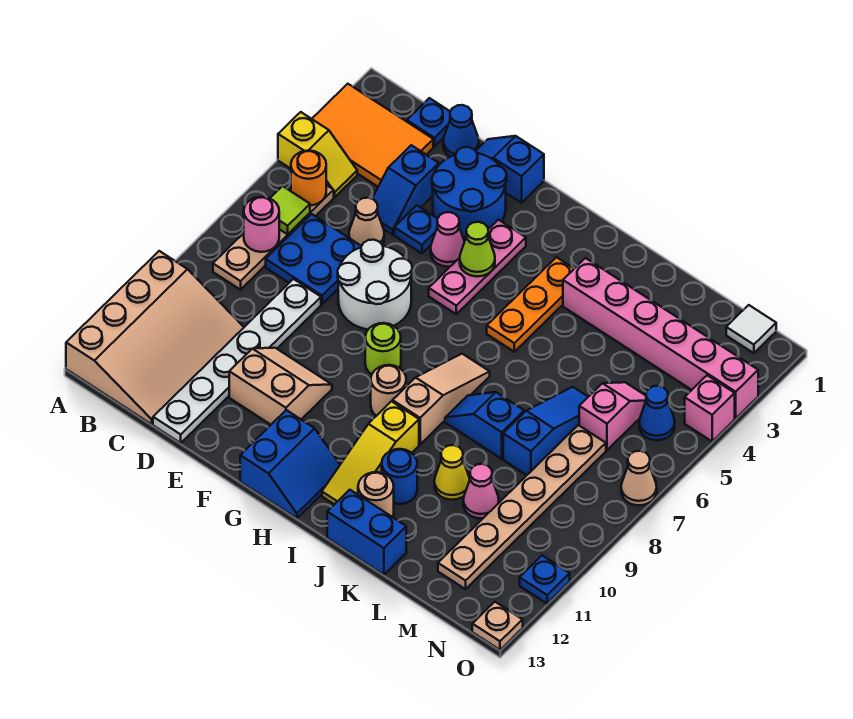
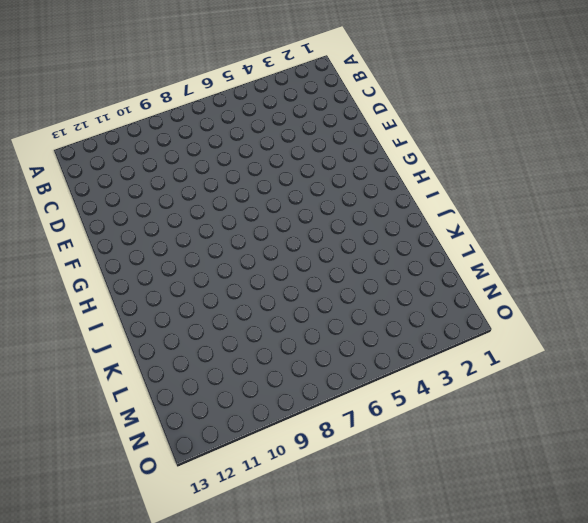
none -> orange 2x3 tile [312,84,433,187]
none -> yellow 1x2 slope [278,112,357,197]
none -> tan 3x4 slope [66,251,244,424]
none -> tan 1x4 plate [213,185,334,290]

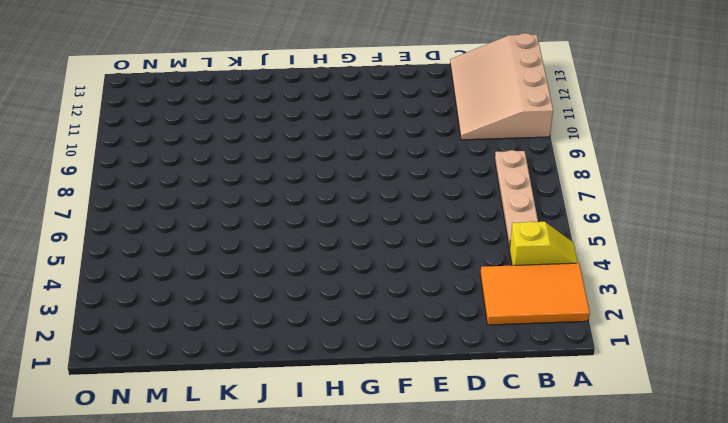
yellow 1x2 slope [510,222,578,266] -> yellow 1x2 slope turned to [278,112,357,197]
none -> blue 1x1 plate [407,98,450,146]
none -> blue 2x2 plate [266,214,361,304]
none -> blue 1x1 cone [443,105,479,157]
none -> blue 1x2 slope [372,145,439,235]

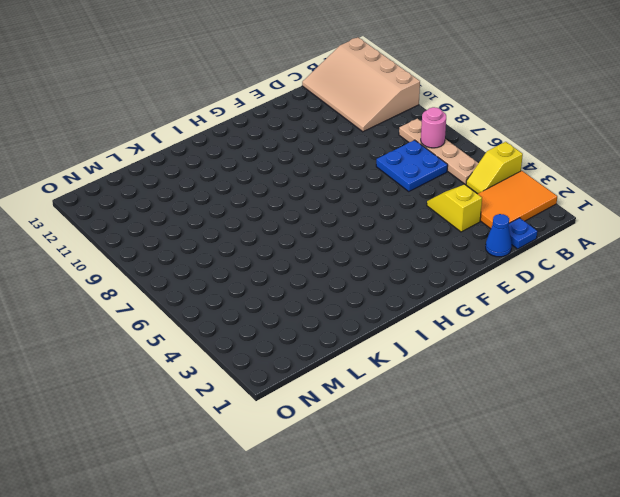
yellow 1x2 slope [427,184,482,232] -> blue 1x2 slope [372,145,439,235]
none -> tan 1x1 cone [349,198,384,246]
none -> white 1x6 plate [153,279,321,443]
none -> blue 1x2 slope [476,136,544,203]
none -> blue 2x2 round brick [432,147,507,237]

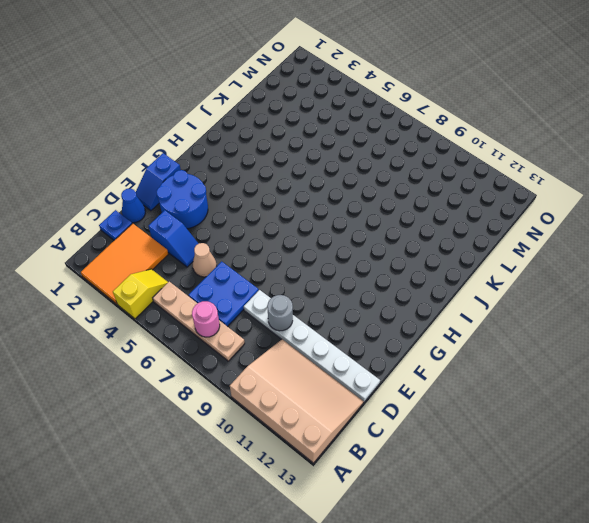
grey 1x1 round brick [267,295,293,331] -> none
none -> blue 1x1 plate [394,205,438,253]
none -> white 2x2 round brick [338,240,412,330]
none -> tan 2x2 slope [229,348,332,425]
none -> pink 1x1 cone [431,212,465,267]

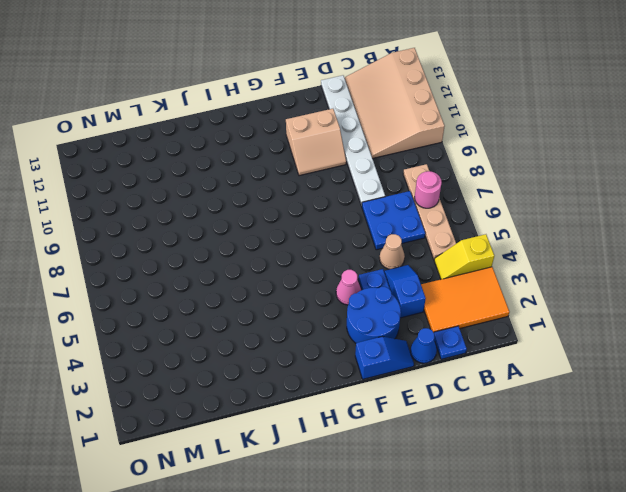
none -> white 2x2 round brick [338,240,412,330]
none -> pink 1x3 plate [429,220,526,314]
none -> lime 1x1 round brick [365,323,401,375]
none -> blue 2x2 slope [240,410,340,518]

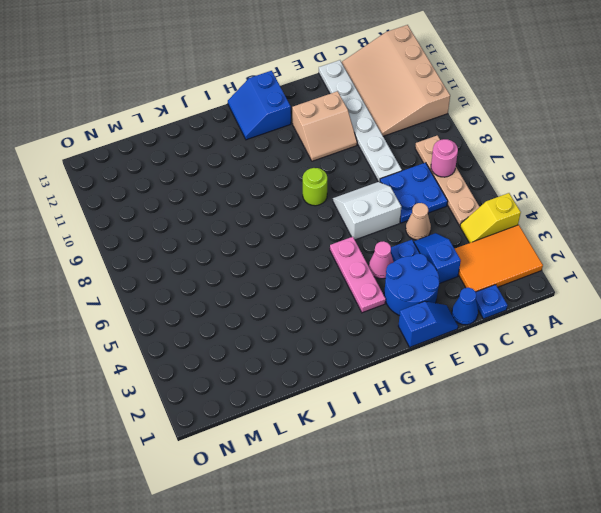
white 2x2 slope [333,182,401,240] -> white 2x2 round brick [338,240,412,330]
none -> tan 1x1 round brick [371,365,406,416]
none -> orange 1x3 plate [487,257,574,352]
none -> tan 1x3 slope [393,354,490,444]
none -> yellow 1x3 slope [322,401,419,504]

